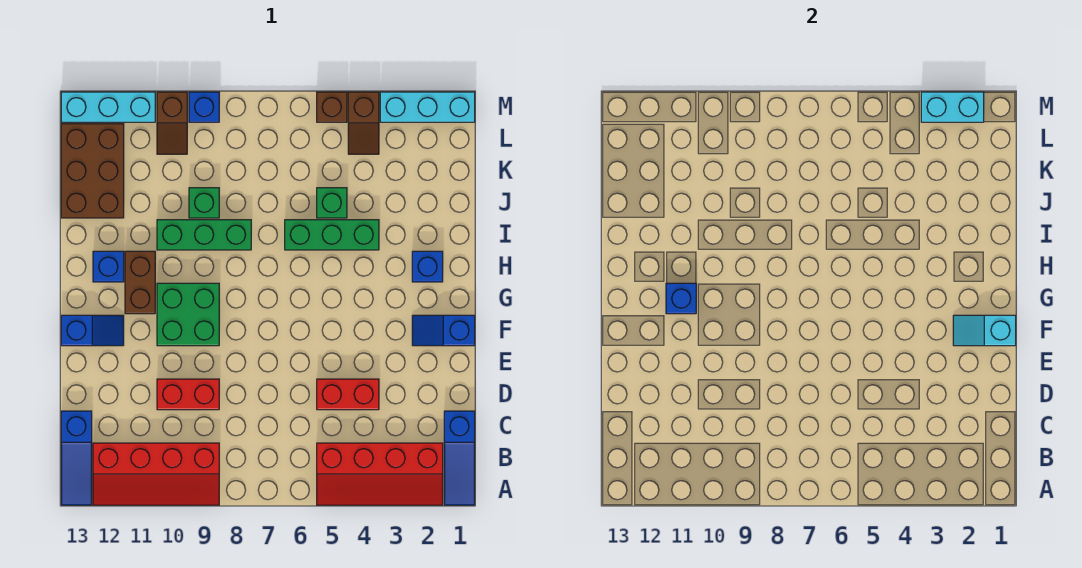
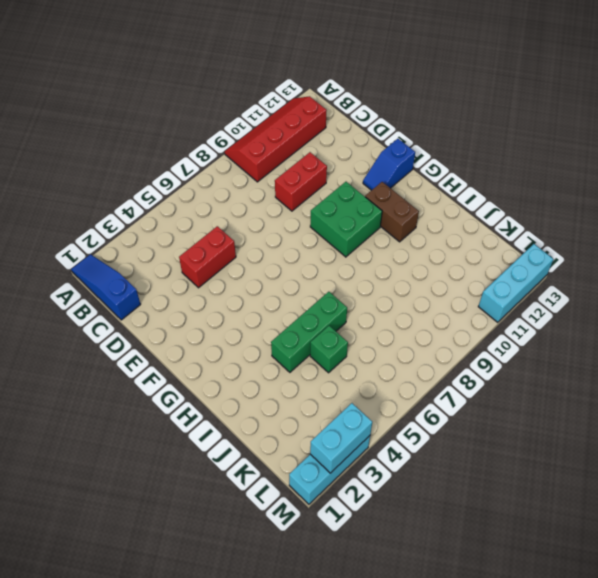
none -> red 2x4 slope [317,443,443,505]
none -> blue 1x3 slope [61,411,92,505]
none -> blue 1x2 slope [412,315,475,346]

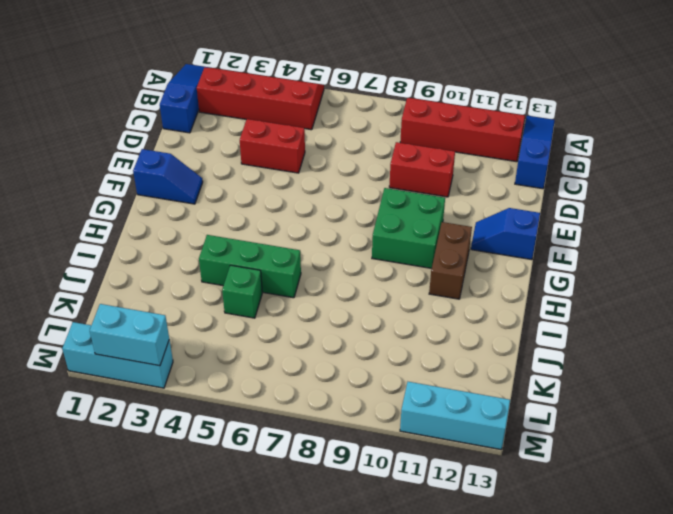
none -> blue 1x1 brick [412,251,443,282]
none -> blue 1x1 brick [93,251,124,282]
none -> green 1x3 brick [157,220,251,250]

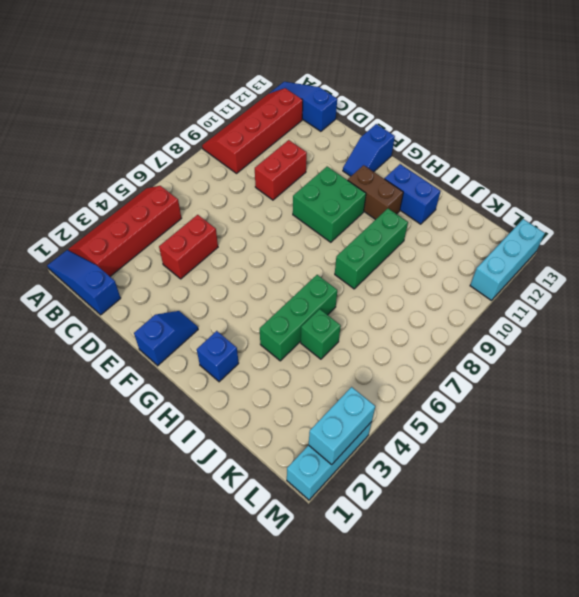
blue 1x2 brick [385,164,440,224] -> blue 1x1 brick [93,251,124,282]
none -> green 1x1 brick [189,188,219,218]
none -> brown 2x3 brick [61,124,124,218]
none -> brown 1x2 slope [348,92,379,154]

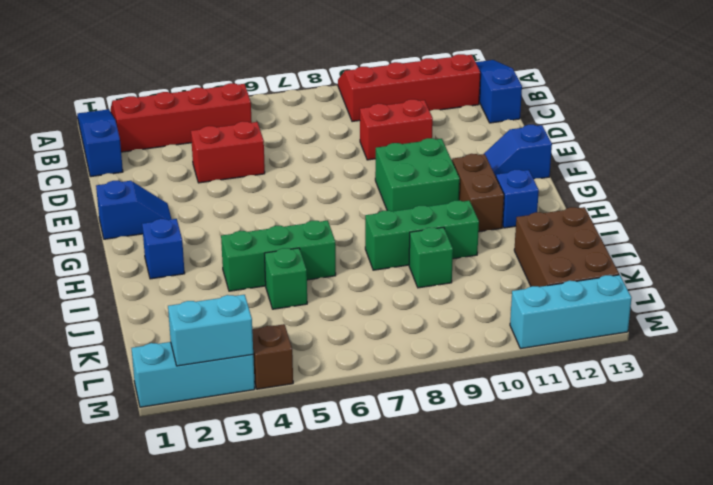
none -> brown 1x2 slope [157,92,187,154]
none -> brown 1x1 brick [317,92,347,122]
none -> blue 1x1 brick [189,92,219,122]

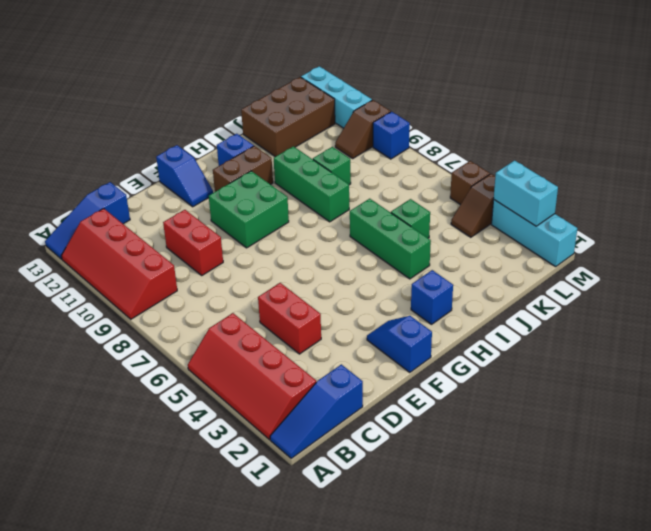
none -> cyan 1x2 slope [953,315,1016,346]
none -> blue 1x1 brick [666,283,696,314]

